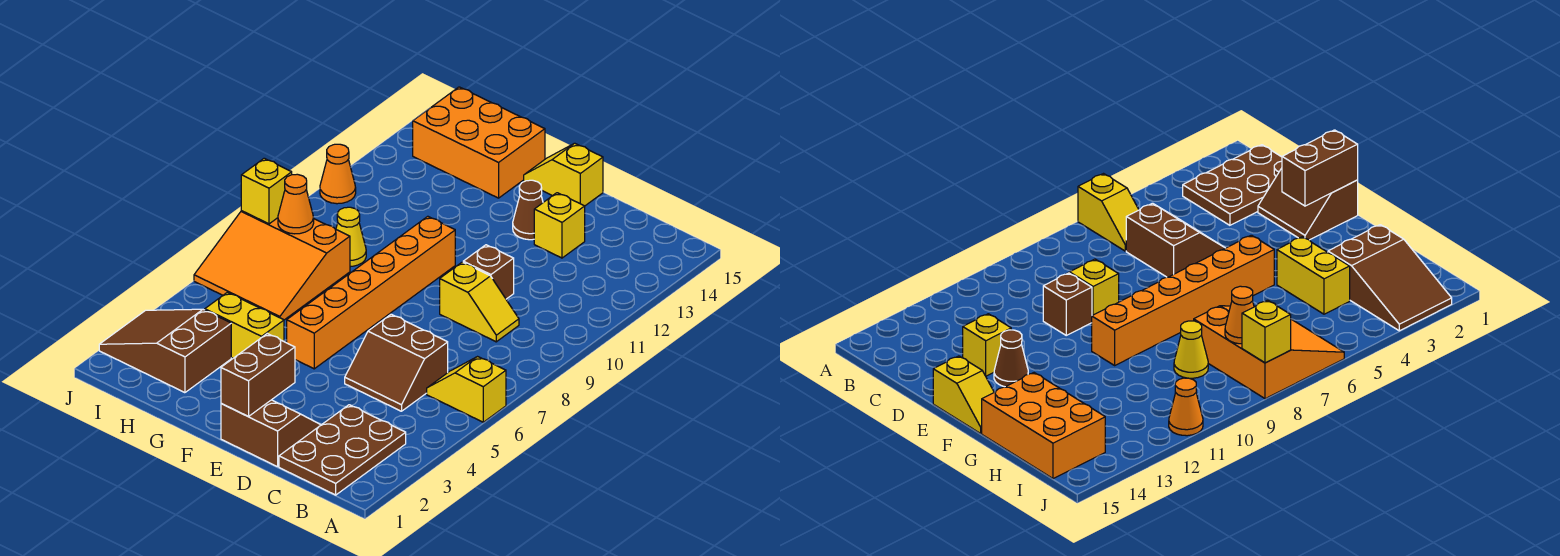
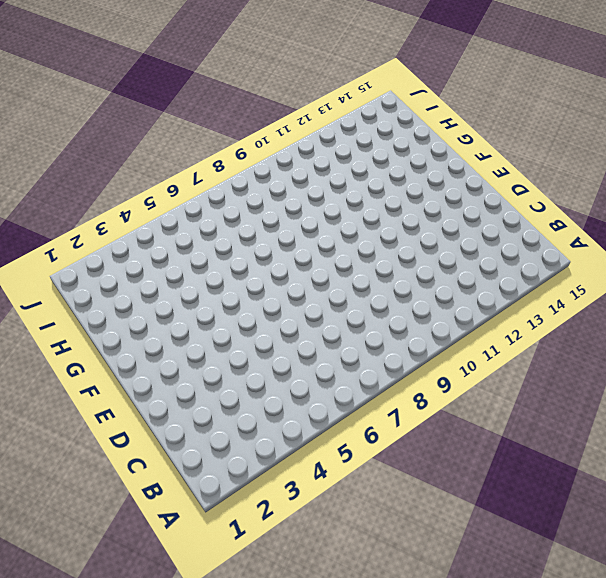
none -> yellow 1x2 slope [427,357,506,422]
none -> brown 2x3 plate [279,405,406,495]
none -> brown 2x2 slope [345,314,448,411]

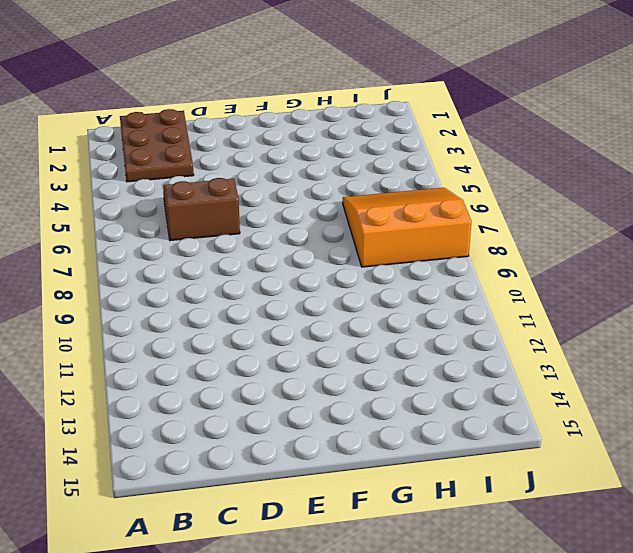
none -> yellow 1x2 slope [427,357,506,422]
none -> yellow 1x2 slope [440,262,519,342]
none -> brown 2x2 slope [221,400,321,467]

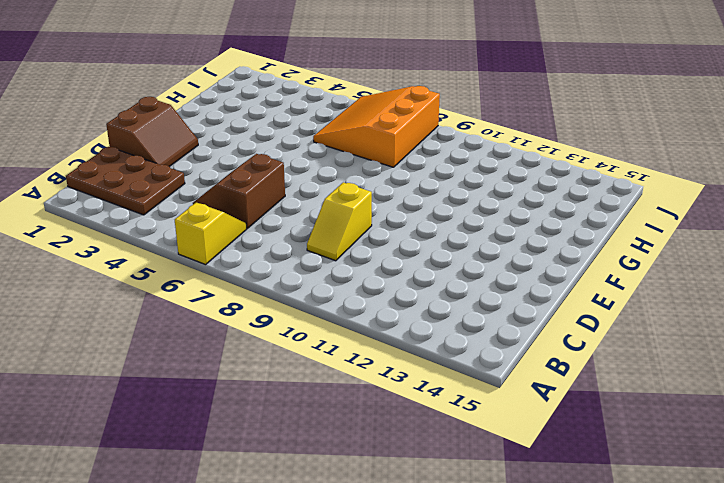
none -> brown 1x1 brick [463,245,514,299]
none -> yellow 1x1 brick [534,193,585,258]
none -> brown 1x1 cone [513,180,543,240]

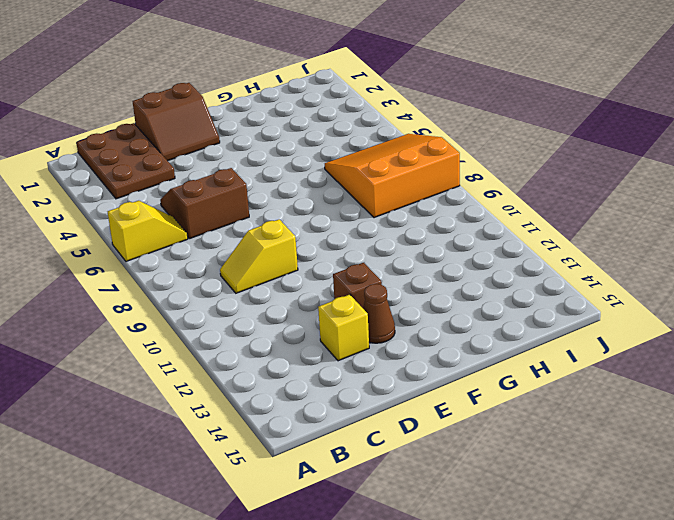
brown 1x1 brick [333,263,382,308] -> brown 1x1 brick moved to [463,245,514,299]
none -> yellow 1x2 slope [524,143,603,206]
none -> orange 1x6 brick [287,216,455,369]
none -> yellow 1x2 brick [205,292,284,358]

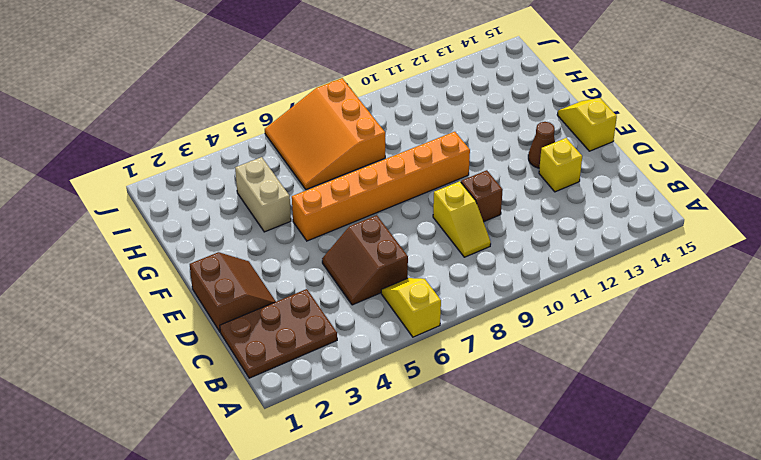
tan 1x2 brick [235,157,291,232] -> yellow 1x2 brick [205,292,284,358]
none -> orange 2x3 brick [413,87,545,198]
none -> brown 2x3 slope [99,309,231,393]
none -> yellow 1x1 cone [336,207,366,267]

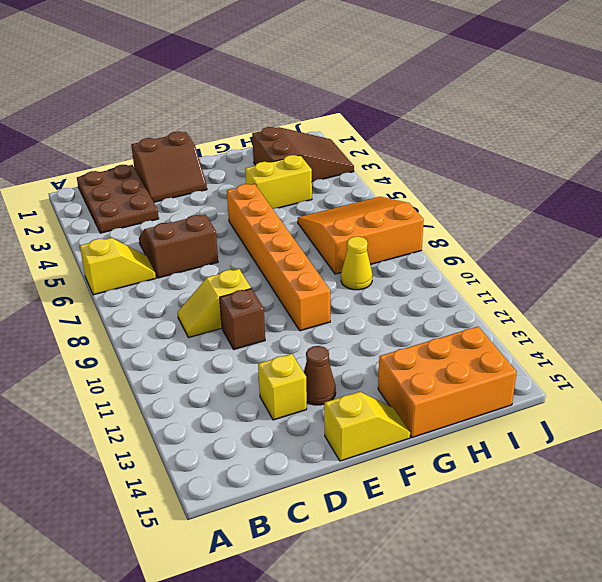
none -> orange 1x1 cone [320,144,356,204]
none -> brown 1x2 brick [221,334,295,416]
none -> orange 1x1 cone [278,174,314,234]

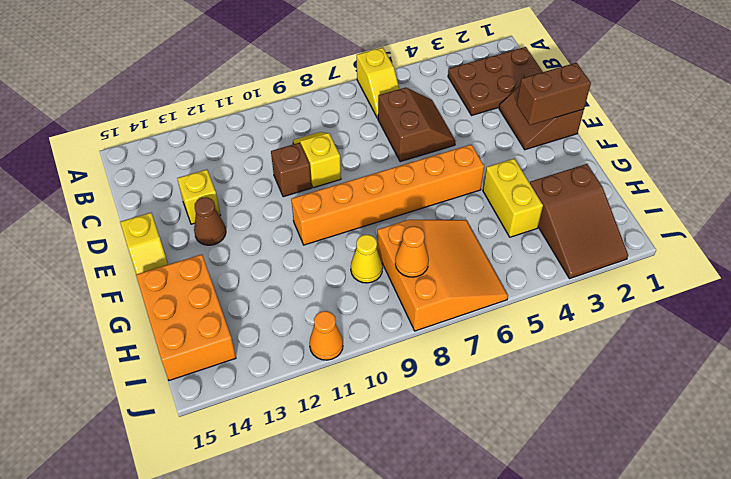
none -> yellow 1x1 brick [241,158,292,224]

